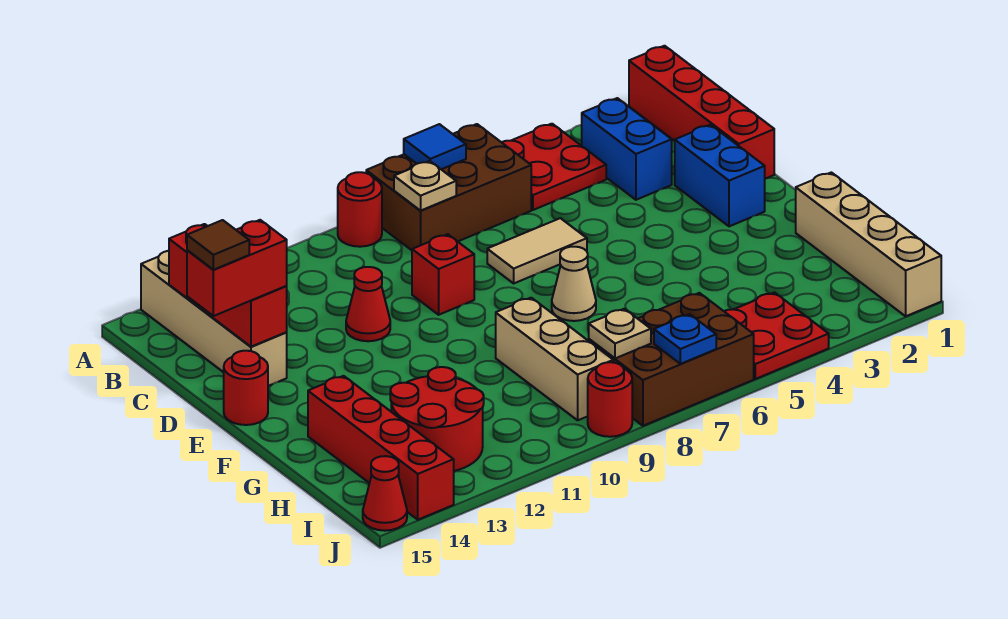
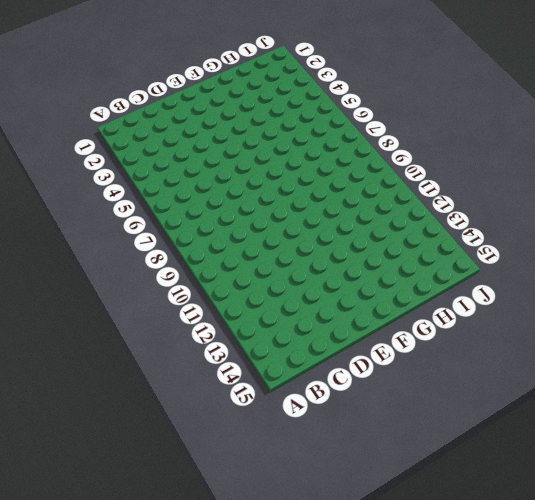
none -> red 1x4 brick [629,46,774,179]
none -> red 2x2 plate [502,124,606,210]
none -> brown 2x3 brick [366,124,531,250]

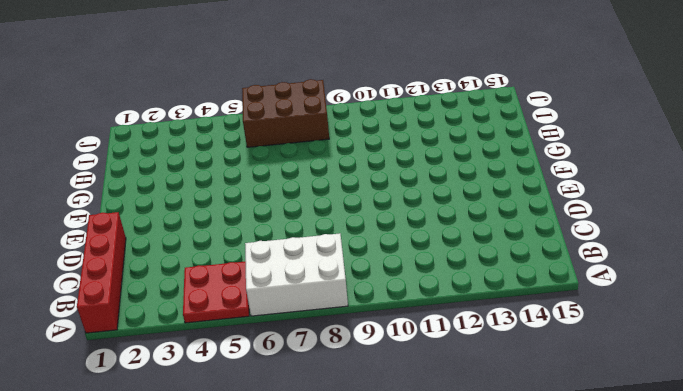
white 2x3 brick [245,233,348,316] -> brown 2x3 brick [366,124,531,250]
none -> red 1x1 round brick [338,172,382,247]
none -> tan 1x4 brick [141,251,287,386]
none -> blue 1x2 brick [582,98,672,200]

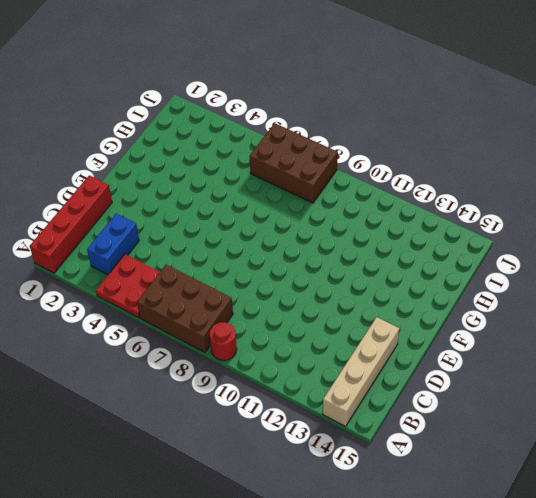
none -> blue 1x2 brick [675,125,765,226]
none -> tan 1x2 tile [487,218,587,283]
none -> red 1x1 brick [412,234,474,315]

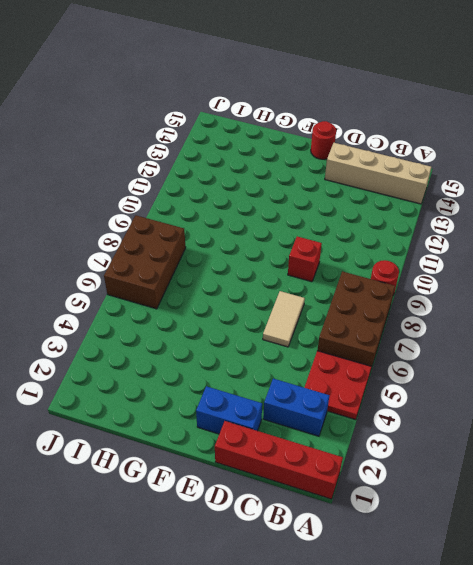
none -> red 1x1 cone [346,267,390,341]
none -> tan 1x1 cone [552,247,596,321]
none -> tan 1x4 brick [796,172,941,316]

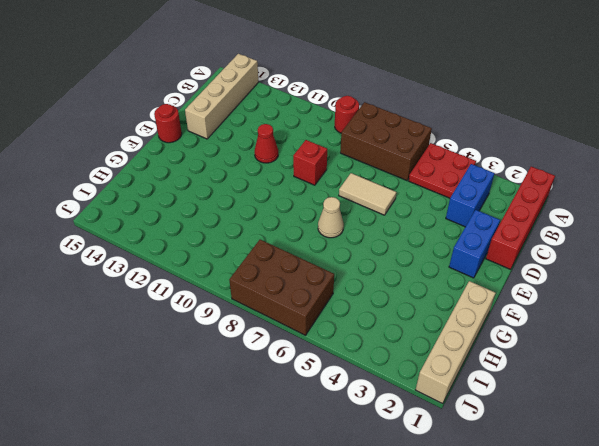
none -> tan 1x3 brick [496,298,613,420]
none -> red 1x4 brick [308,376,454,520]
none -> red 2x2 round brick [390,367,484,471]

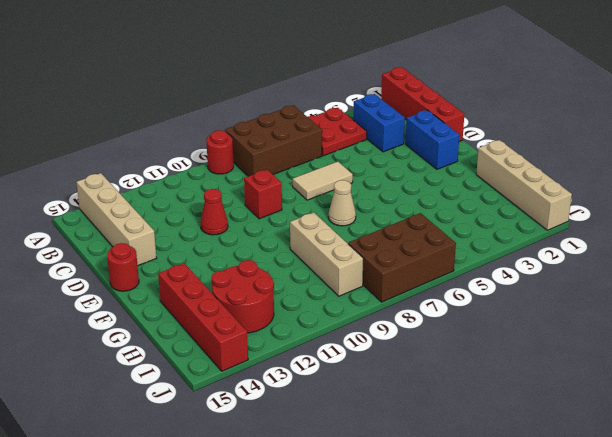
none -> red 2x2 plate [724,292,829,379]
none -> red 1x1 round brick [588,362,632,437]
none -> red 1x1 cone [363,456,407,531]

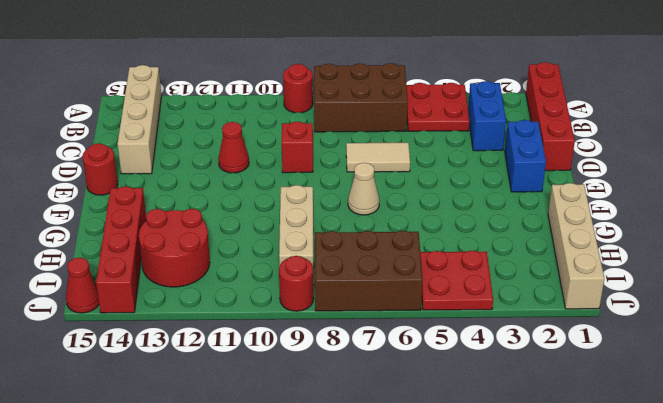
none -> blue 1x1 tile [404,124,466,169]
none -> tan 1x1 plate [394,161,456,211]
none -> red 1x3 brick [169,224,287,347]

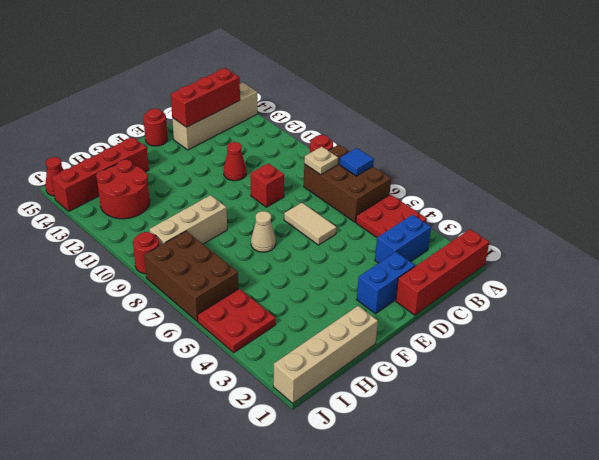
none -> tan 1x1 plate [589,309,651,358]
none -> blue 1x1 plate [654,314,716,364]
none -> red 1x2 brick [187,220,287,316]

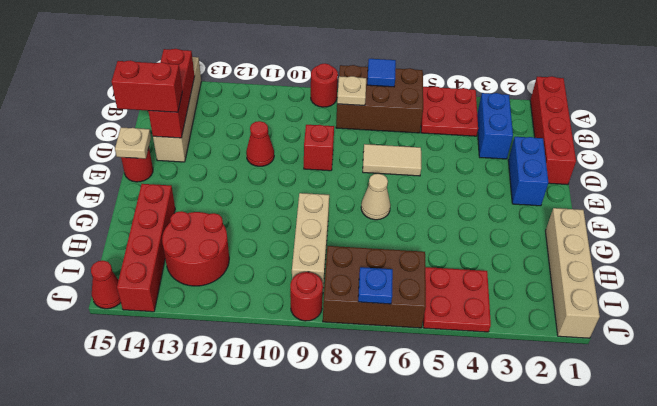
tan 1x1 plate [115,127,151,159] -> tan 1x1 plate moved to [589,309,651,358]
none -> brown 1x1 tile [187,220,249,270]

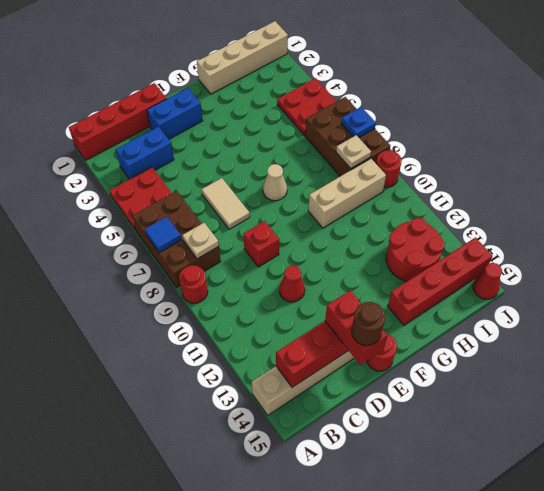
brown 1x1 round brick [352,302,385,345] -> brown 1x1 tile [187,220,249,270]

